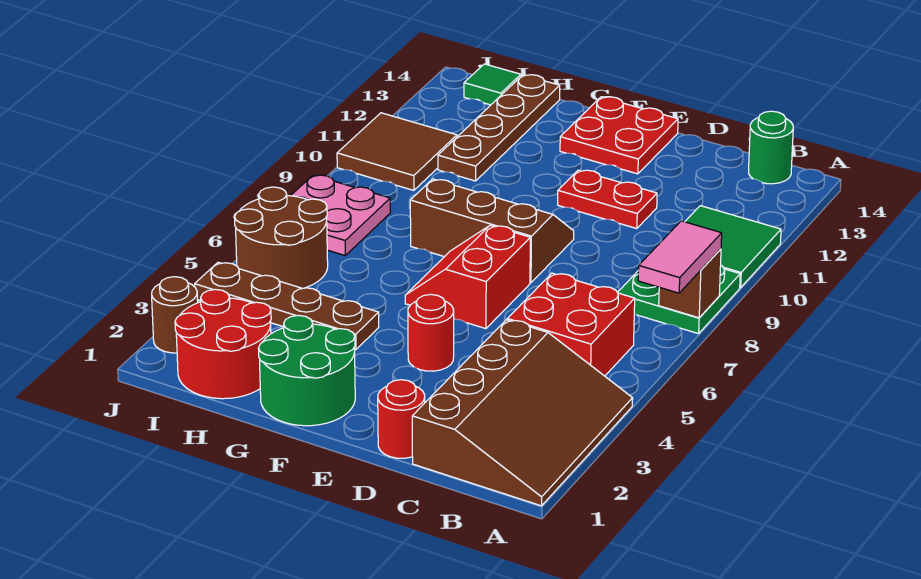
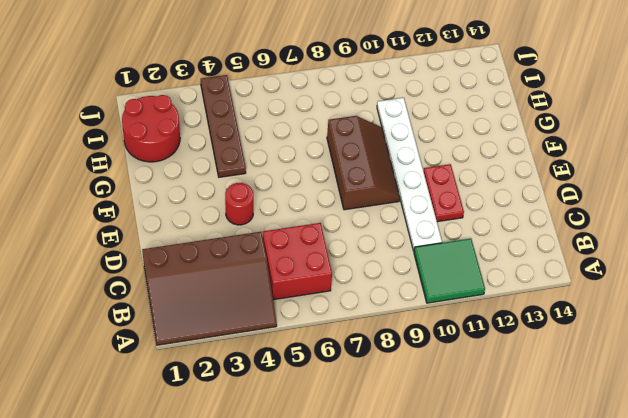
white 1x6 plate [377,98,442,251] -> none
none -> green 2x2 plate [617,266,740,334]
none -> green 1x1 round brick [749,111,793,184]
none -> red 1x1 round brick [378,380,425,458]

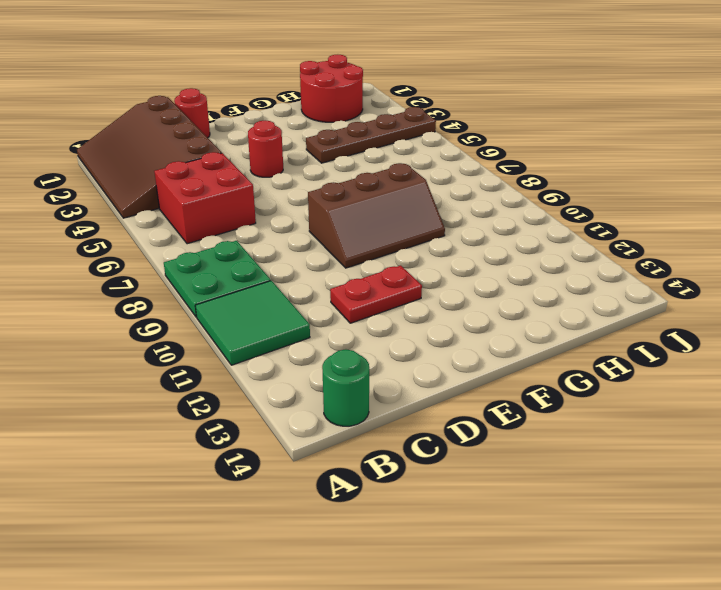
none -> red 2x2 slope [405,225,530,329]
none -> red 2x2 plate [560,97,678,174]
none -> green 2x2 round brick [258,315,355,426]

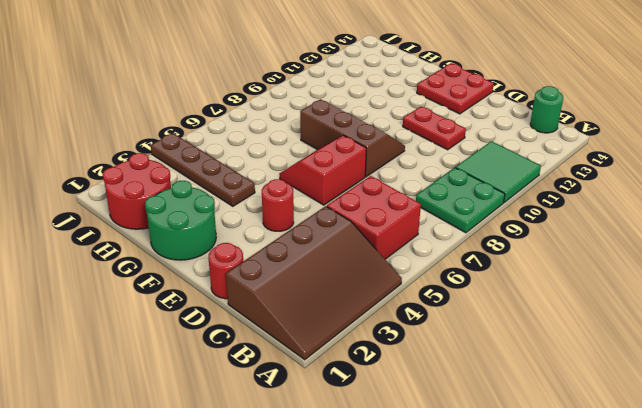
none -> brown 1x4 plate [438,75,560,181]
none -> brown 2x2 round brick [235,187,328,288]
none -> pink 2x2 plate [291,175,390,255]

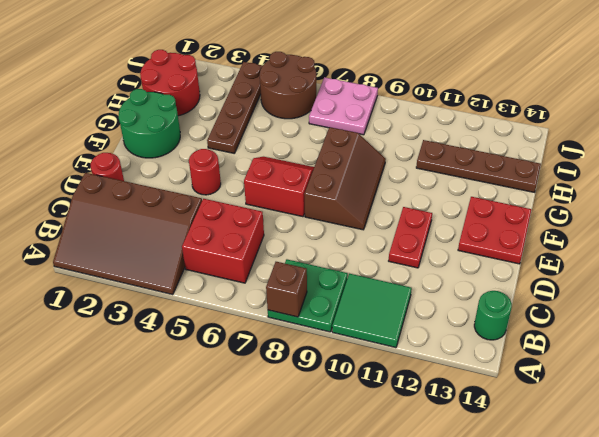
none -> brown 2x2 tile [337,113,457,190]
none -> green 1x1 tile [464,64,521,105]
none -> brown 1x1 round brick [152,277,198,353]

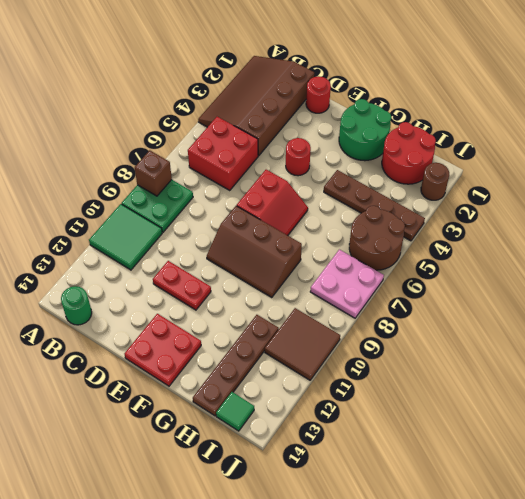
none -> pink 1x2 tile [638,221,722,293]

